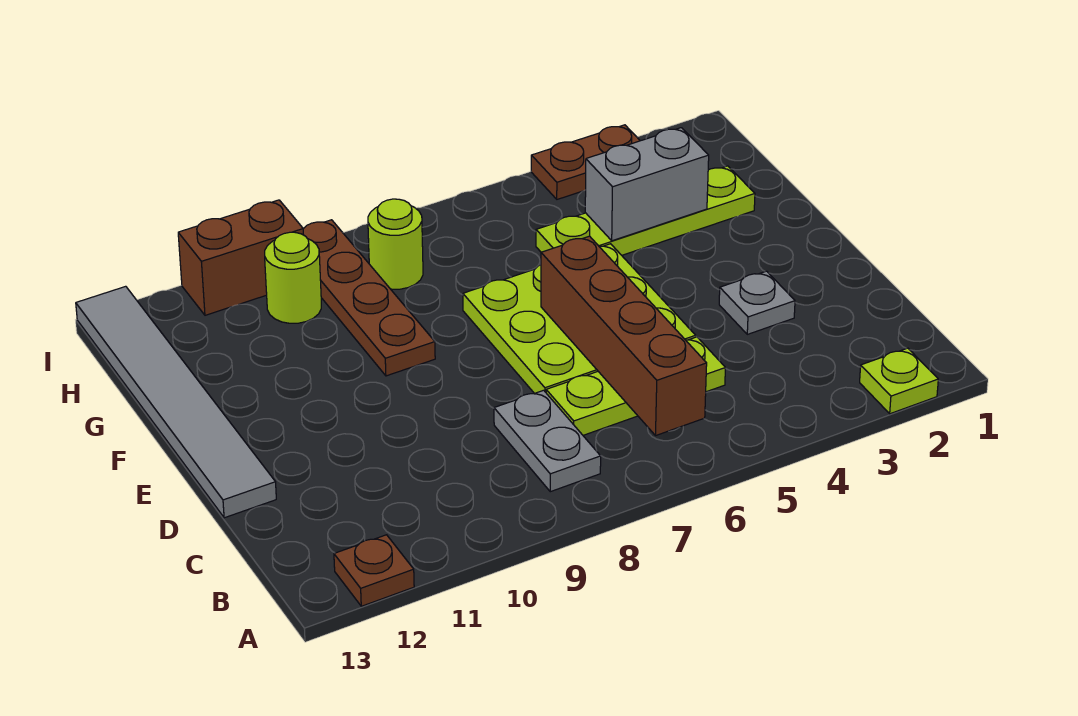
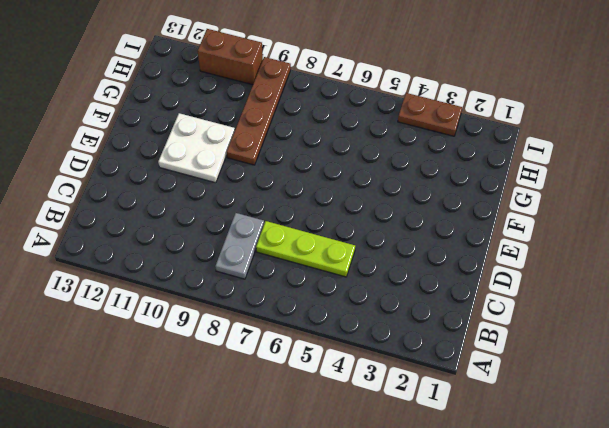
white 2x2 plate [158,113,235,183] -> none
none -> lime 1x1 plate [860,348,938,414]
none -> brown 1x1 plate [334,535,414,606]
none -> grey 1x1 plate [719,271,795,334]

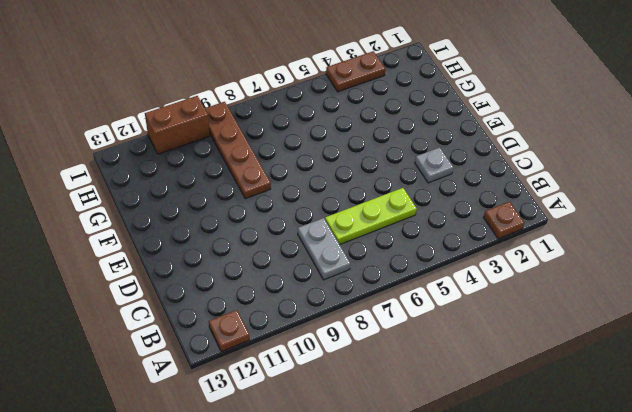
brown 1x1 plate [484,202,524,239] -> lime 1x1 plate [860,348,938,414]
none -> lime 3x3 plate [463,244,696,394]
none -> grey 1x6 tile [76,286,276,518]
none -> lime 1x4 plate [536,166,755,255]

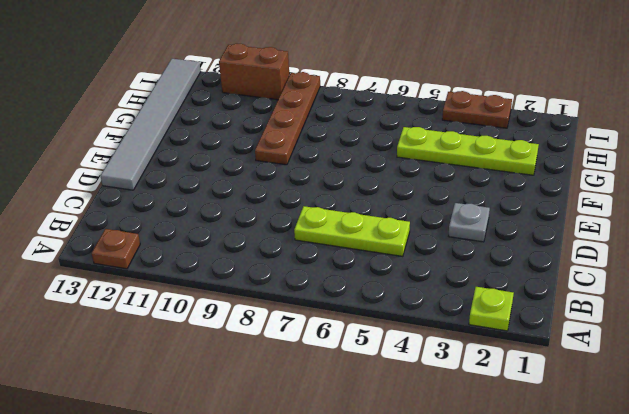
none -> grey 1x2 plate [494,390,601,492]
none -> lime 3x3 plate [463,244,696,394]
none -> lime 1x1 round brick [368,199,423,289]

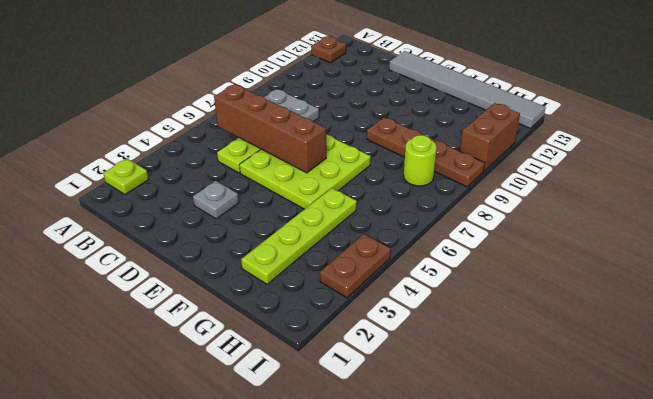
none -> lime 1x1 round brick [265,232,321,323]
none -> grey 1x2 brick [585,128,709,241]

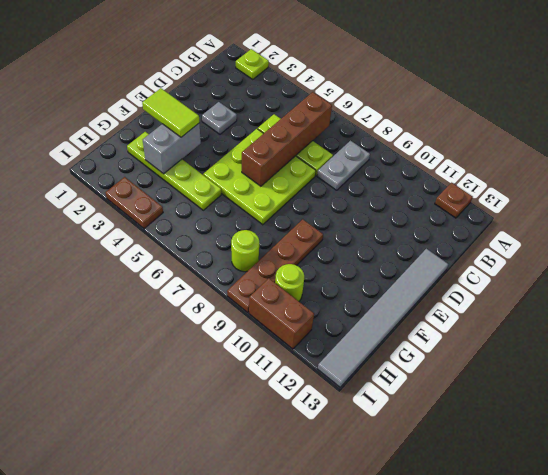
lime 1x2 tile [142,88,199,137] -> none
grey 1x2 brick [143,123,201,174] -> grey 1x2 brick turned to [585,128,709,241]

